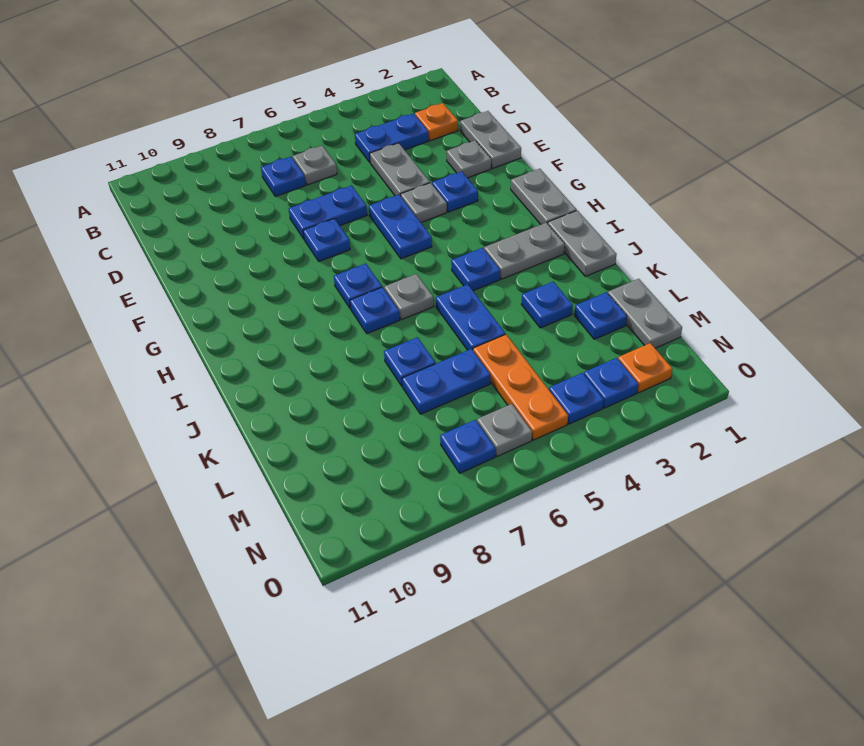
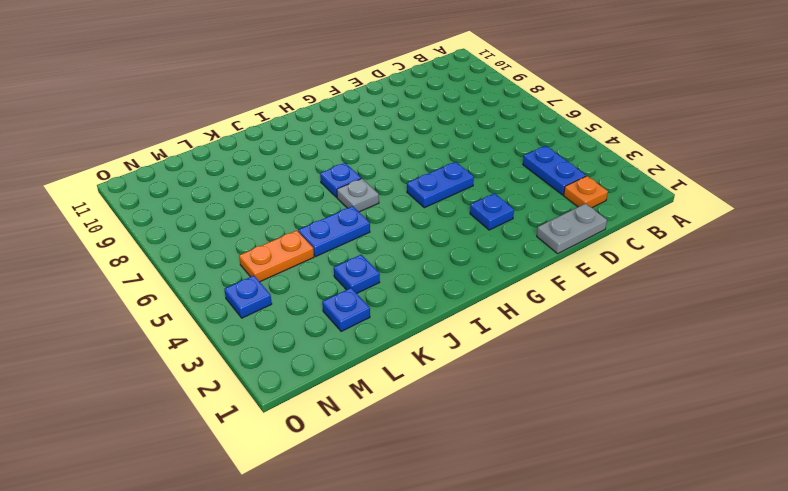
orange 1x2 plate [239,230,314,282] -> orange 1x3 plate [473,334,568,440]
none -> grey 1x1 plate [293,146,337,185]
none -> blue 1x1 plate [261,157,306,196]
none -> grey 1x2 plate [370,143,430,196]
none -> grey 1x1 plate [447,140,491,178]

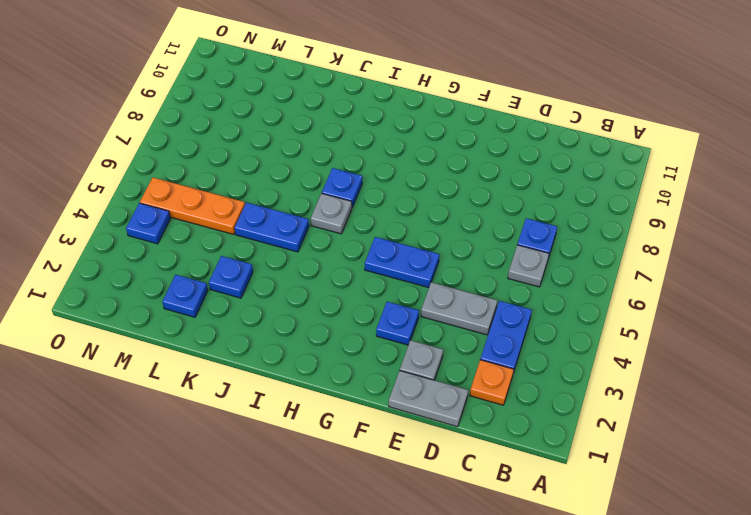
none -> blue 1x2 plate [289,185,367,239]
none -> grey 1x1 plate [401,183,447,223]
none -> blue 1x1 plate [303,219,350,261]
none -> grey 1x2 plate [511,169,577,224]

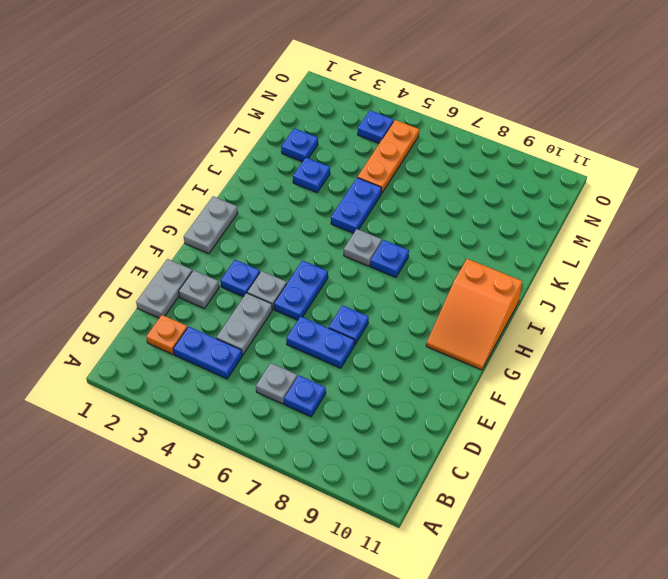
orange 2x3 slope [426,259,522,370] -> none
none -> blue 1x1 plate [334,264,382,309]
none -> grey 1x2 plate [548,210,617,276]
none -> grey 1x2 plate [484,223,565,279]
none -> blue 1x1 plate [451,248,500,291]

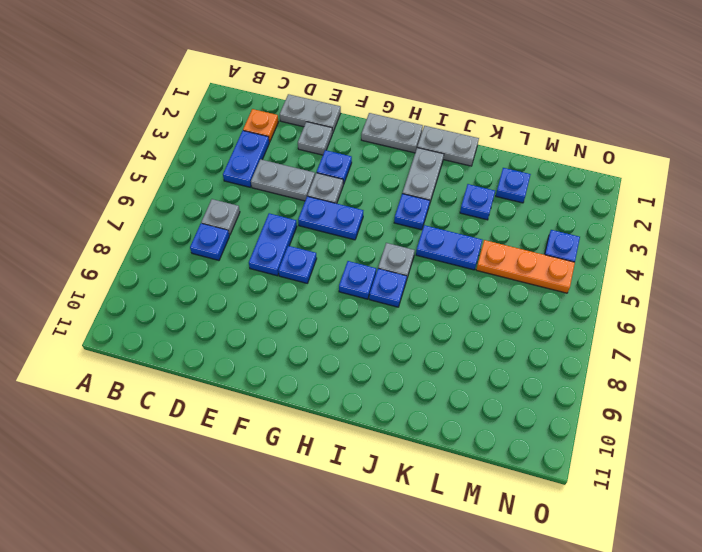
none -> blue 1x1 plate [384,337,435,386]
none -> grey 1x2 plate [608,279,682,348]
none -> blue 1x2 plate [402,349,490,414]
none -> orange 1x1 plate [618,343,672,393]

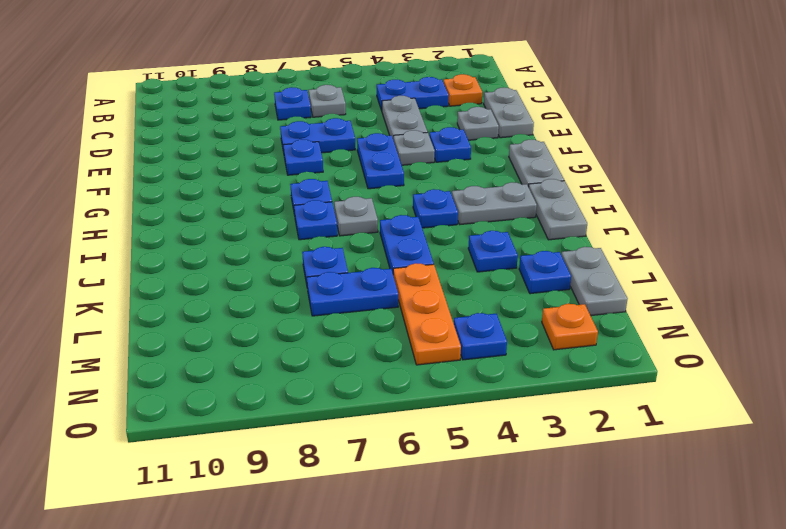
none -> blue 1x1 plate [584,358,638,408]
none -> grey 1x1 plate [477,404,532,457]
none -> blue 1x1 plate [440,420,495,473]

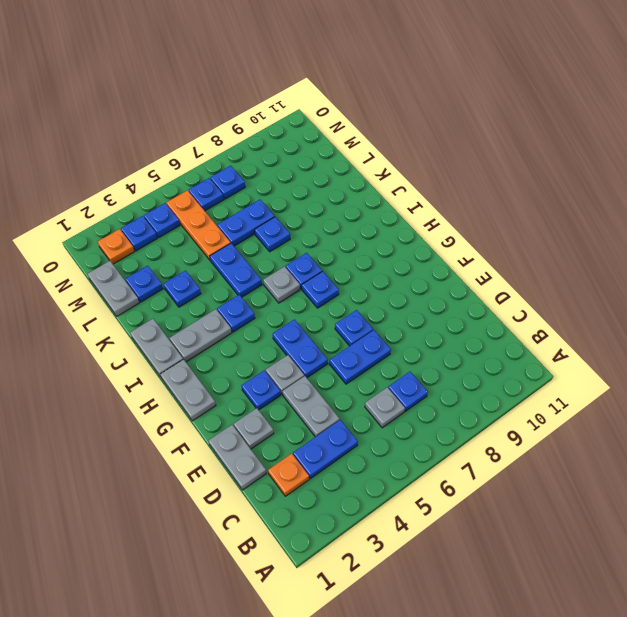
blue 1x1 plate [189,178,224,211] -> grey 1x1 plate [477,404,532,457]

